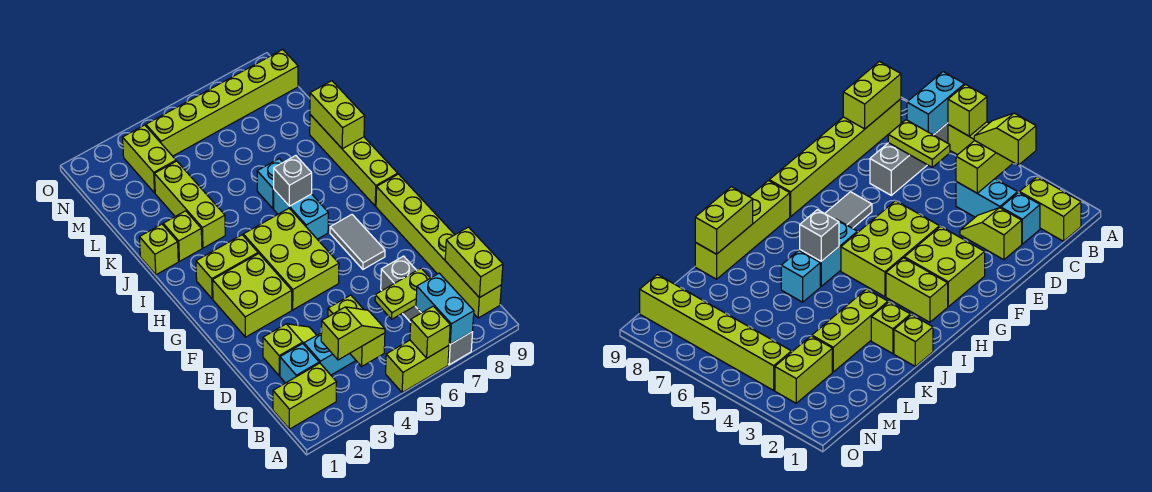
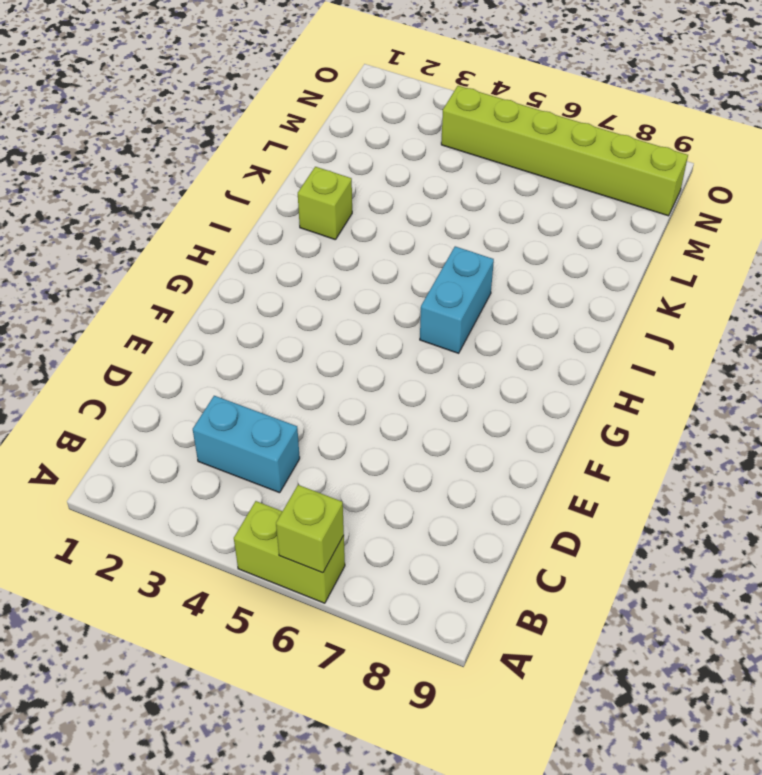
none -> grey 1x4 brick [381,256,473,365]
none -> lime 1x2 brick [273,363,337,429]
none -> lime 1x6 brick [376,174,501,318]

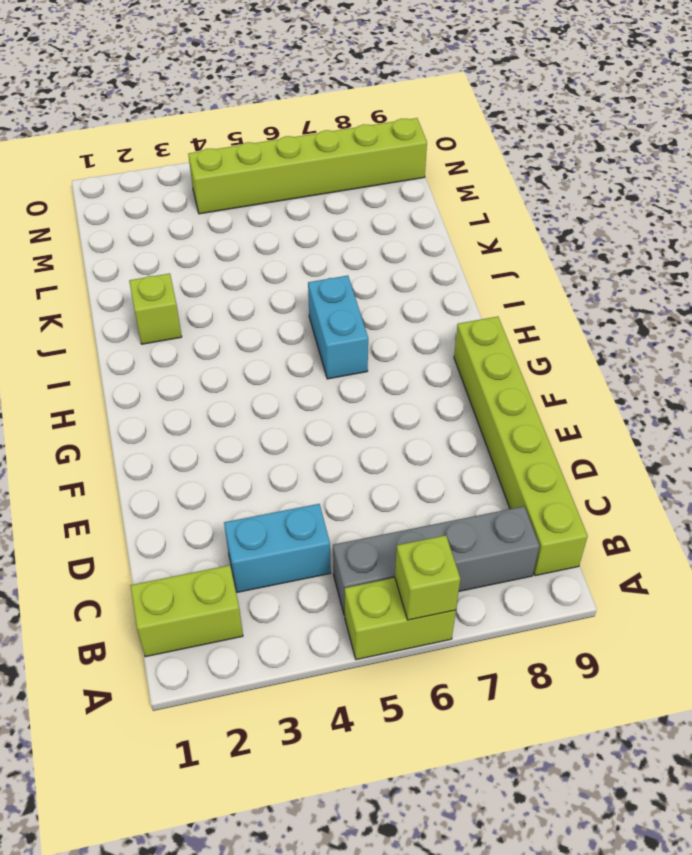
grey 1x4 brick [333,506,539,615] -> grey 1x4 brick turned to [381,256,473,365]
none -> cyan 1x1 brick [280,344,319,383]
none -> lime 1x2 slope [263,324,317,376]
none -> lime 2x2 brick [213,254,292,337]

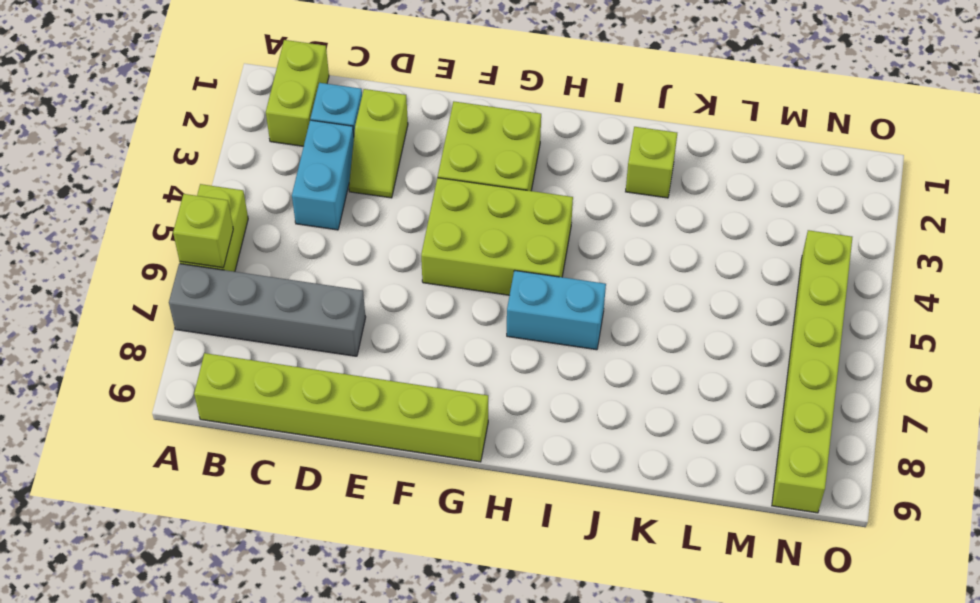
none -> grey 1x2 tile [330,215,385,269]
none -> lime 1x2 brick [196,235,258,299]
none -> lime 1x4 brick [310,115,398,206]

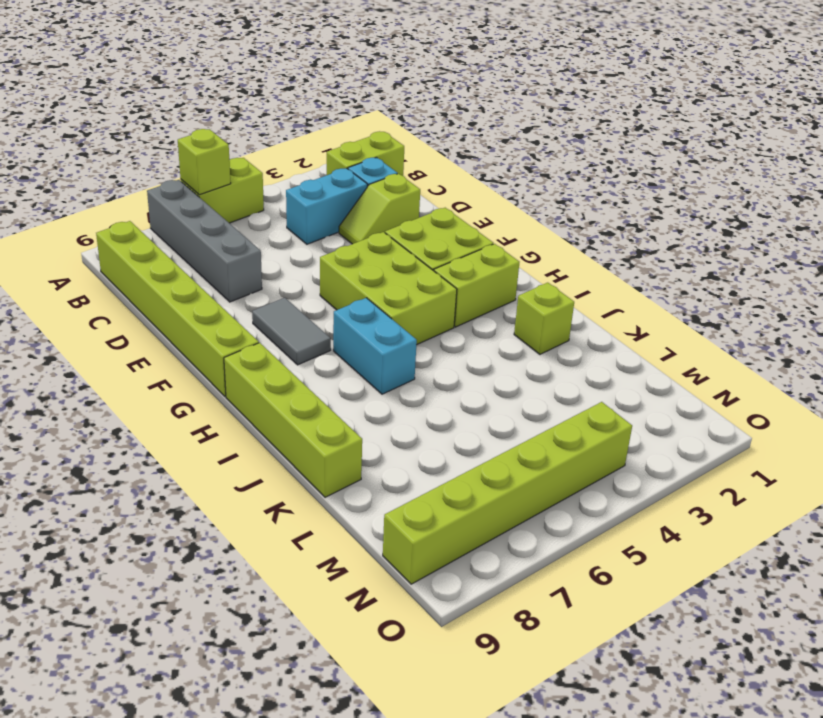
none -> lime 1x1 brick [139,224,178,275]
none -> lime 1x3 brick [155,161,225,248]
none -> cyan 1x1 brick [257,159,283,209]

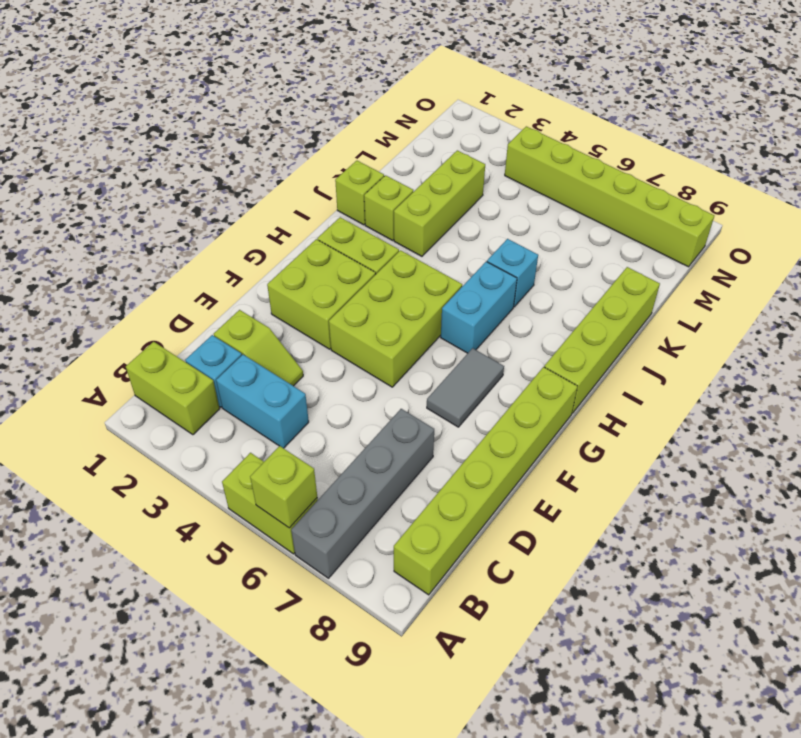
none -> lime 1x2 brick [123,125,176,193]
none -> cyan 1x2 brick [416,273,474,344]
none -> lime 1x2 brick [328,295,385,366]

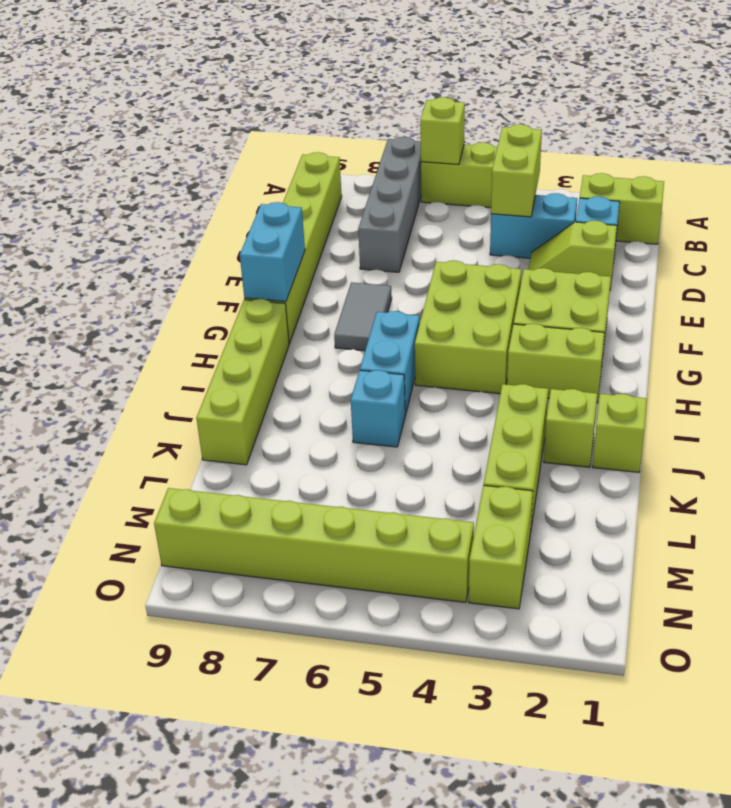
cyan 1x2 brick [240,202,305,302] -> cyan 1x2 brick moved to [416,273,474,344]
none -> lime 1x2 brick [445,227,503,298]
none -> lime 1x2 plate [375,268,430,319]
none -> grey 1x1 brick [274,156,312,206]

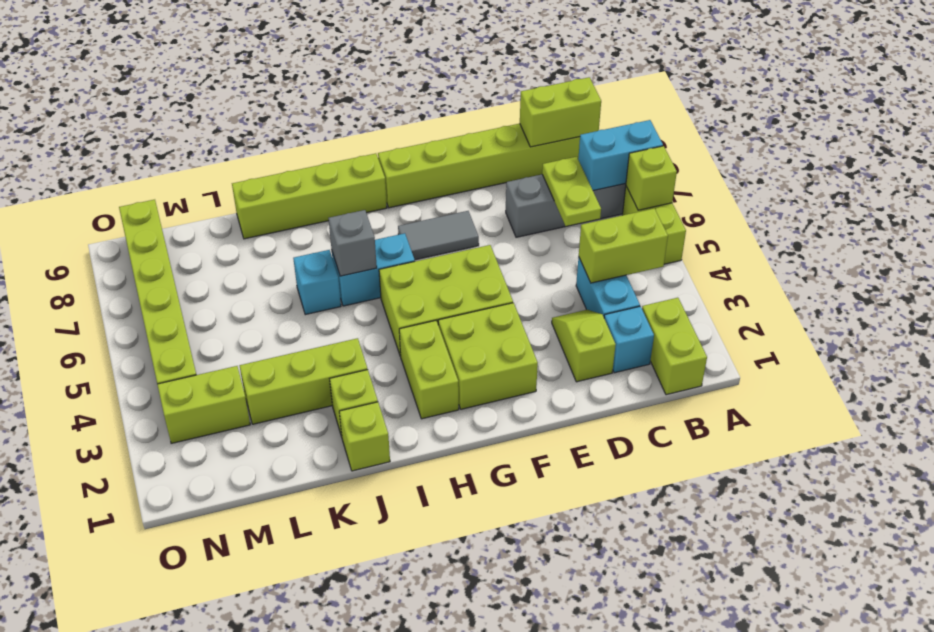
none -> lime 1x2 brick [310,81,365,149]
none -> lime 1x2 slope [321,307,385,360]

